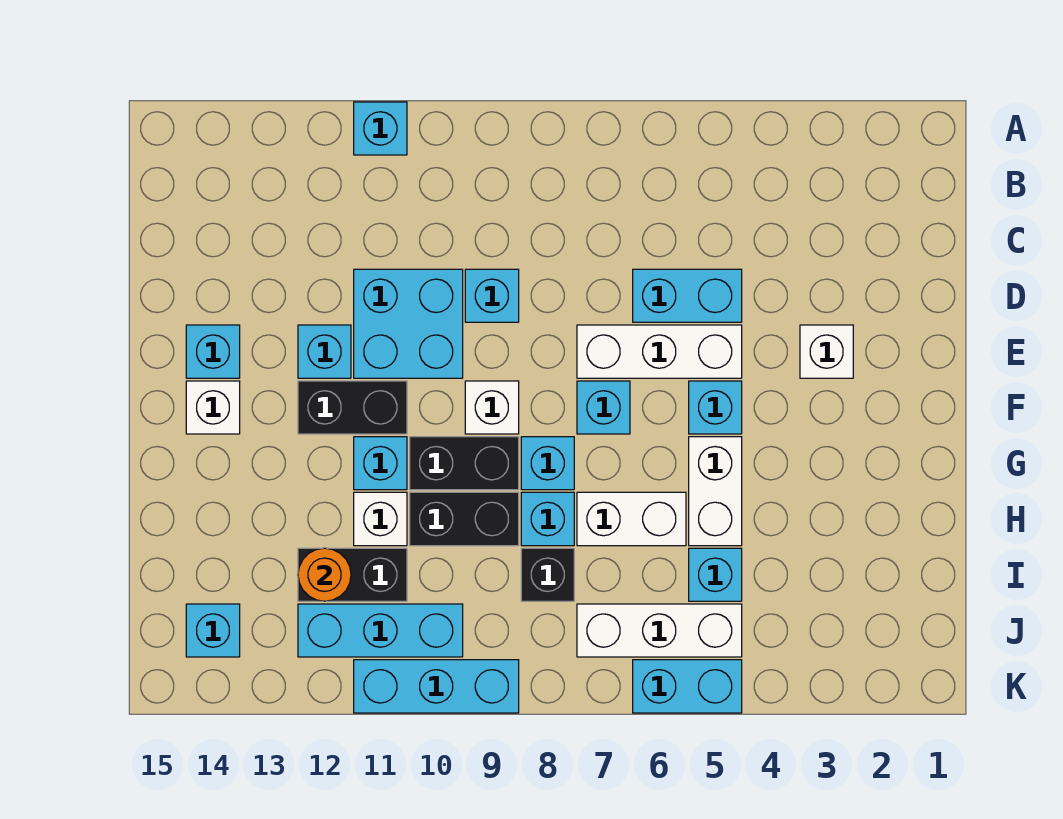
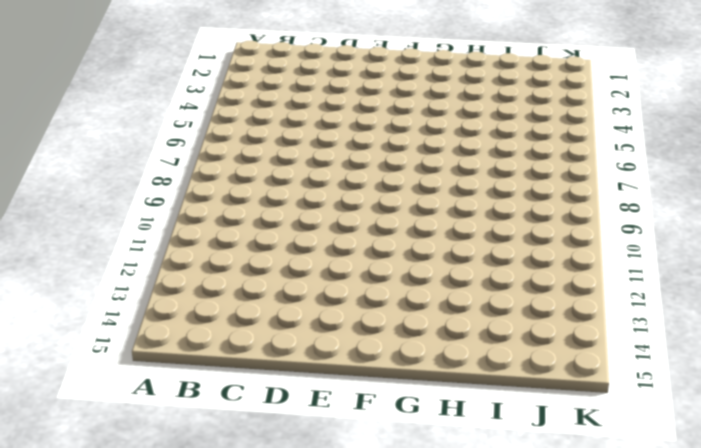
none -> cyan 1x1 brick [354,102,407,155]
none -> cyan 1x2 brick [633,269,742,322]
none -> cyan 1x1 brick [465,269,519,322]
none -> cyan 2x2 brick [354,269,463,378]

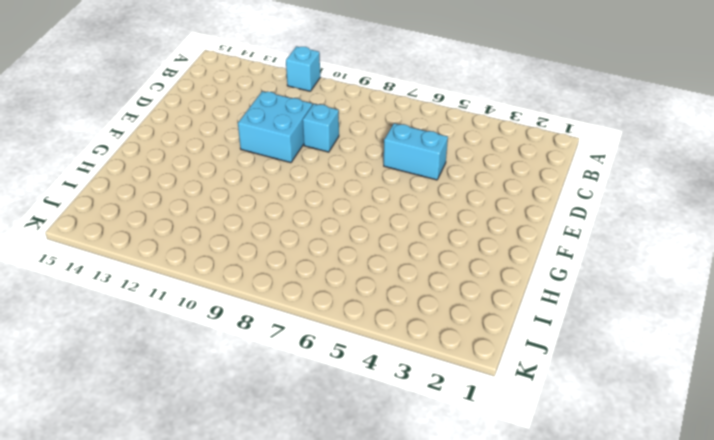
none -> white 1x1 brick [800,325,853,378]
none -> white 1x3 brick [577,325,742,378]
none -> cyan 1x1 brick [298,325,351,378]
none -> cyan 1x1 brick [186,325,240,378]

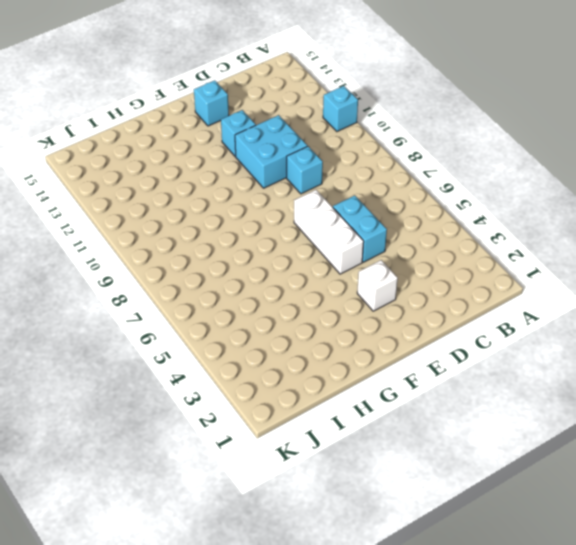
none -> cyan 1x1 brick [689,381,742,434]
none -> cyan 1x1 brick [577,381,630,434]
none -> white 1x1 brick [465,381,519,434]
none -> black 1x2 brick [298,381,407,434]

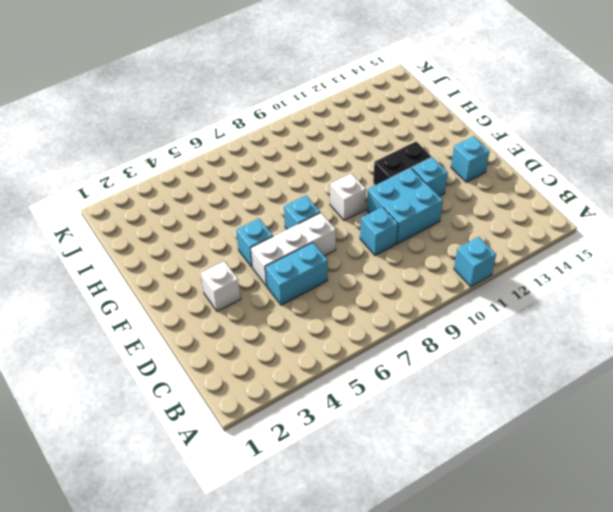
none -> white 1x1 brick [186,381,240,434]
none -> white 1x2 brick [689,437,742,546]
none -> cyan 1x1 brick [521,437,574,490]
none -> black 1x2 brick [410,437,519,490]

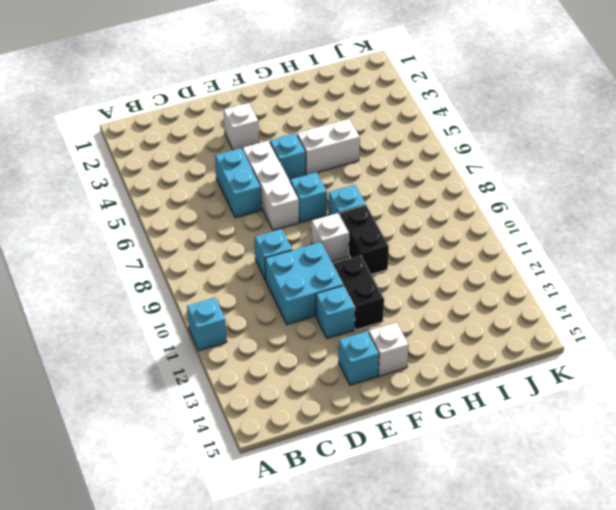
none -> cyan 1x1 brick [354,437,407,490]
none -> white 1x2 brick [577,492,686,546]
none -> cyan 1x1 brick [521,492,574,546]
none -> black 1x2 brick [410,492,519,546]

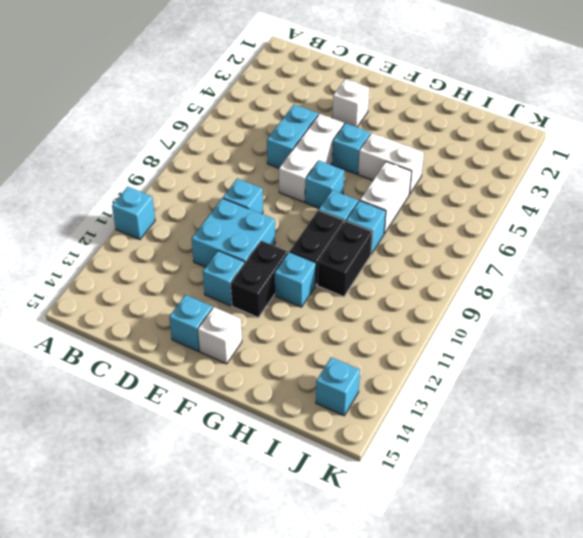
none -> white 1x1 brick [465,381,519,434]
none -> white 1x1 brick [354,492,407,546]
none -> cyan 1x1 brick [689,548,742,601]
none -> black 1x1 brick [521,548,574,601]

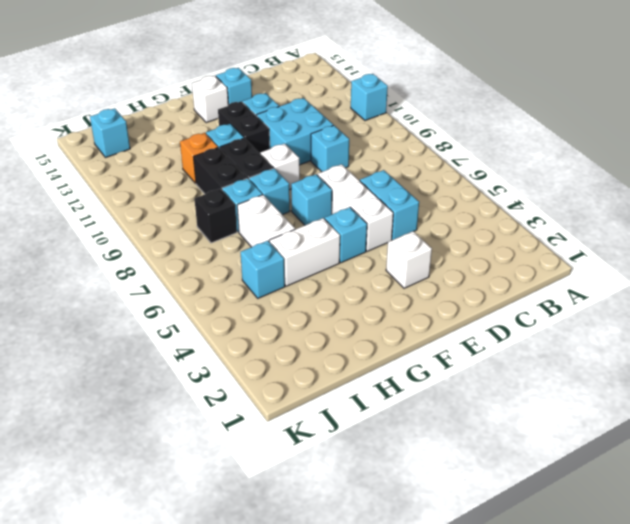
orange 1x1 brick [180,133,218,183] -> white 1x1 brick [354,492,407,546]
none -> black 1x2 brick [298,548,407,601]
none -> white 1x3 brick [577,604,742,657]
none -> cyan 1x3 brick [298,604,463,657]
none -> cyan 1x2 brick [633,660,742,713]

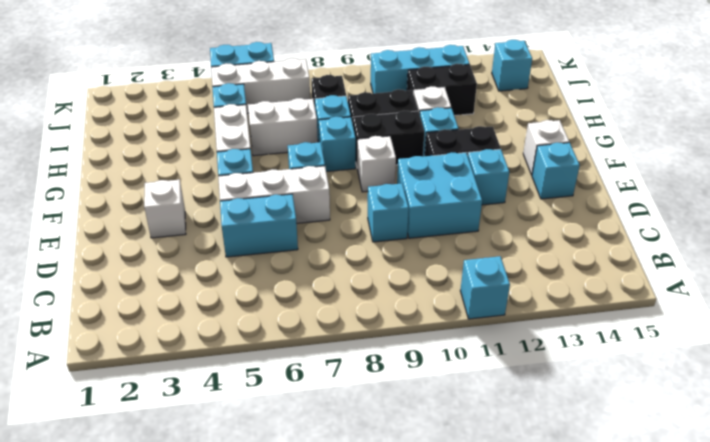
none -> cyan 1x3 brick [354,660,519,713]
none -> orange 1x1 round brick [298,548,351,601]

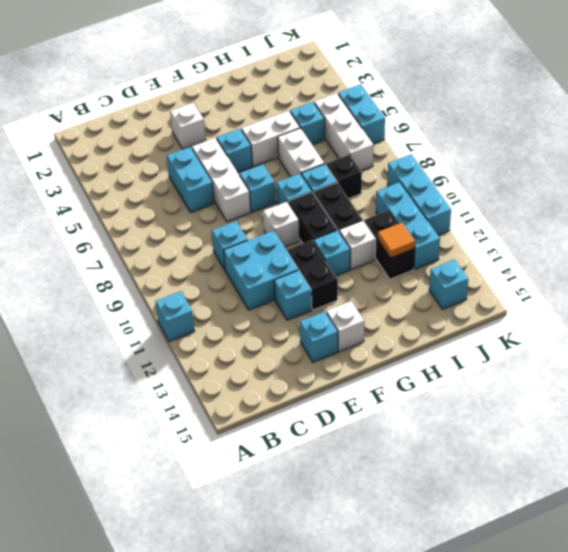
orange 1x1 tile [378,223,415,258] -> orange 1x1 round brick [298,548,351,601]

